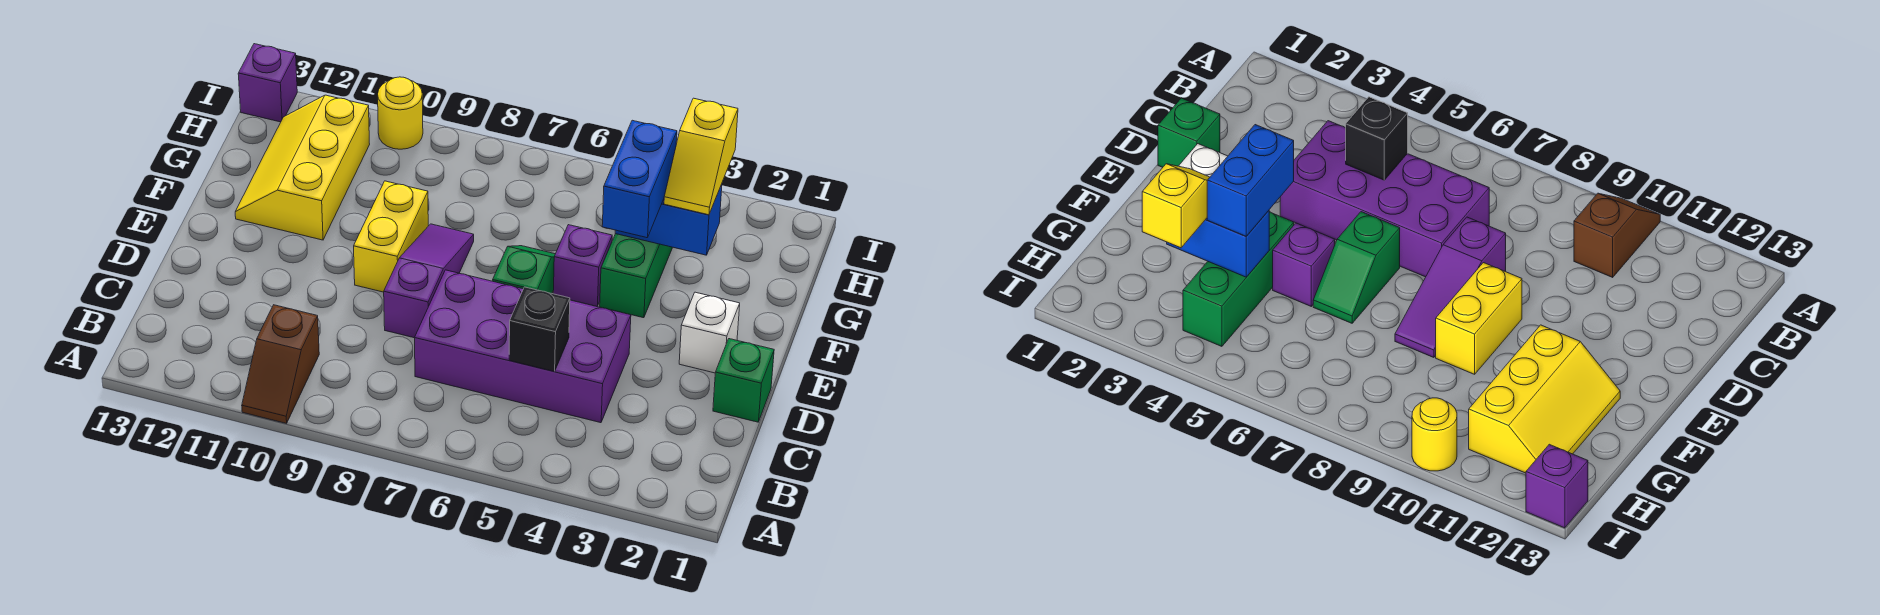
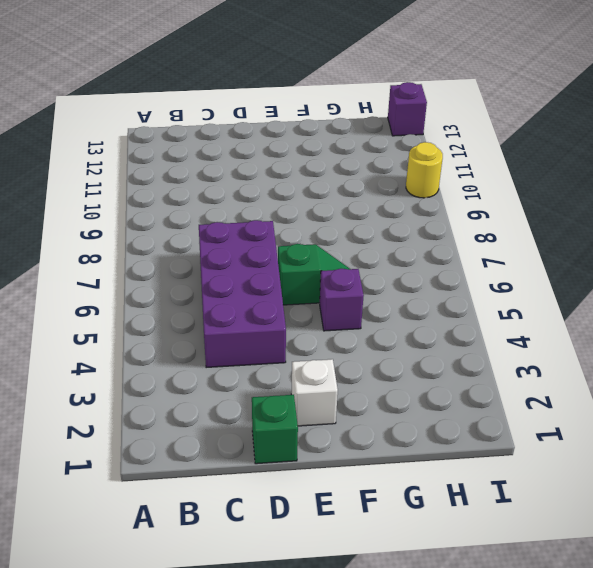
none -> brown 1x2 slope [242,305,319,423]
none -> purple 1x3 slope [384,224,474,338]
none -> yellow 1x2 brick [354,181,428,292]

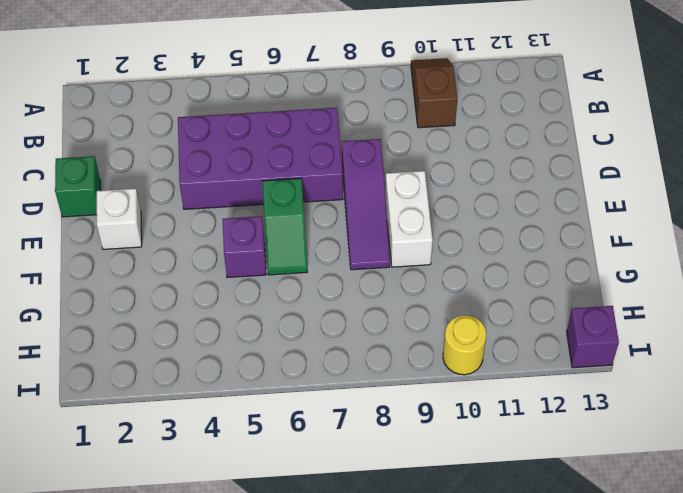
white 1x2 brick [385,171,433,267] -> yellow 1x2 brick [354,181,428,292]
none -> green 1x3 brick [600,234,673,318]
none -> yellow 2x3 slope [235,95,370,240]
none -> black 1x1 brick [509,287,570,371]

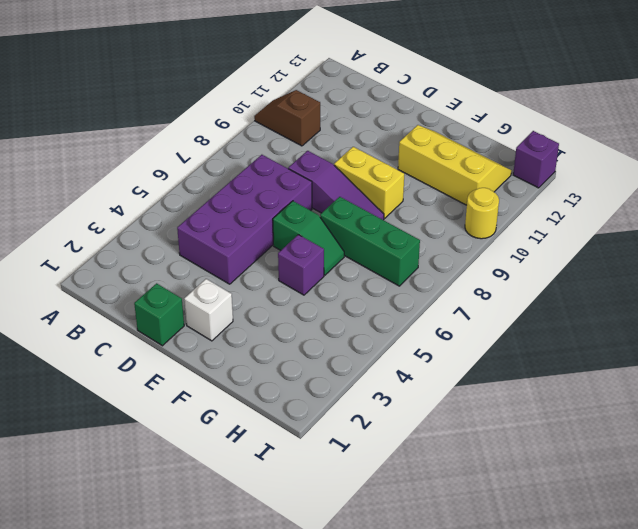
green 1x3 brick [320,197,420,286] -> green 1x3 brick moved to [600,234,673,318]
none -> black 1x1 brick [509,287,570,371]
none -> blue 1x2 brick [615,184,722,255]
none -> blue 1x2 brick [602,120,677,238]

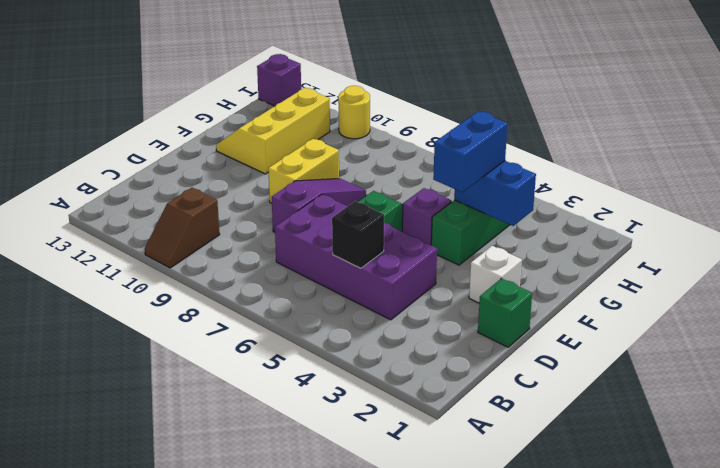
none -> yellow 1x2 slope [664,98,738,215]

